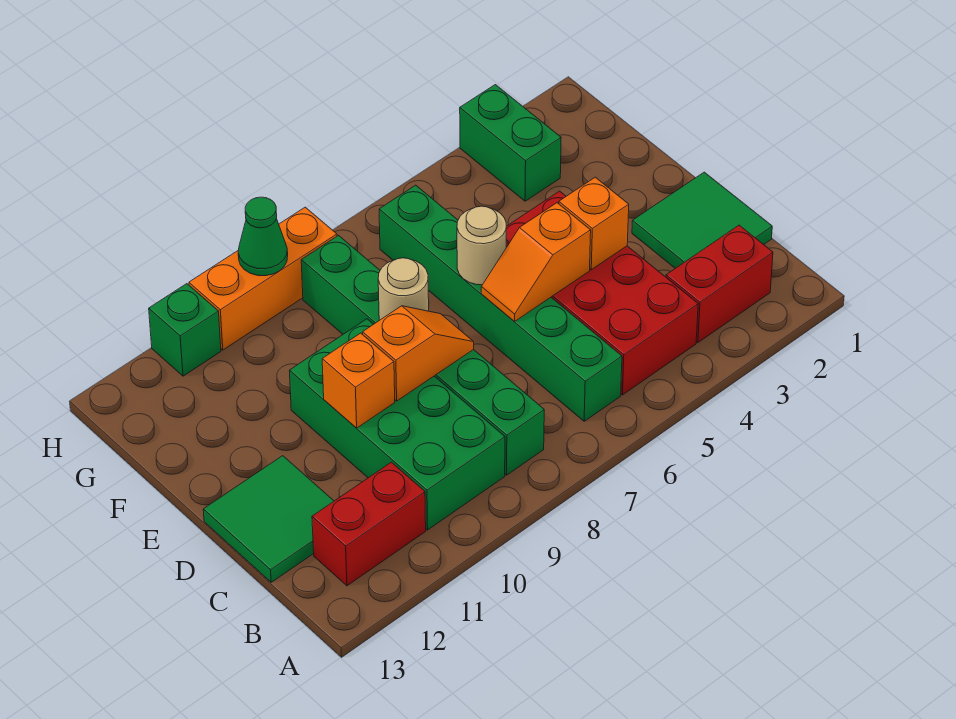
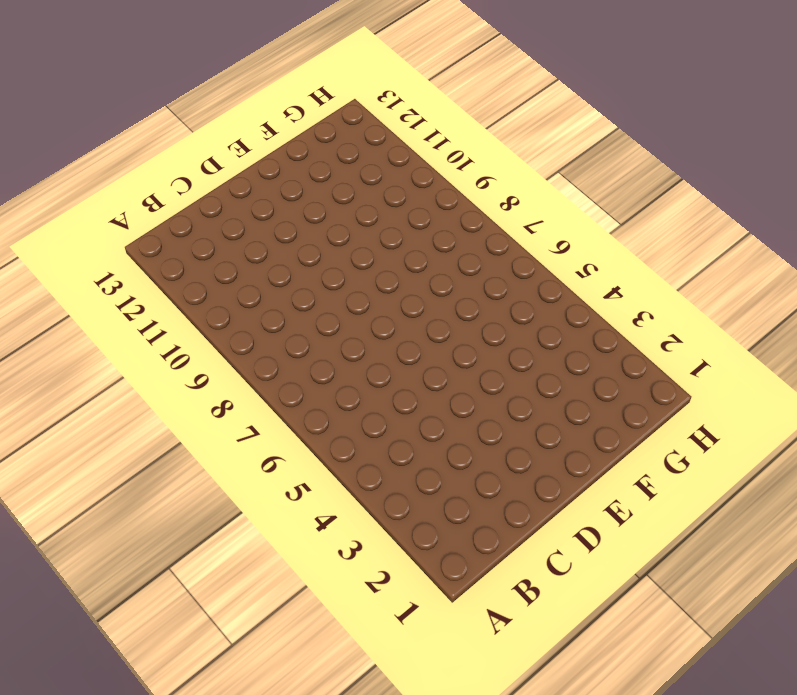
none -> red 1x2 brick [666,225,773,342]
none -> red 2x4 brick [506,191,698,395]
none -> green 1x6 brick [379,185,622,421]

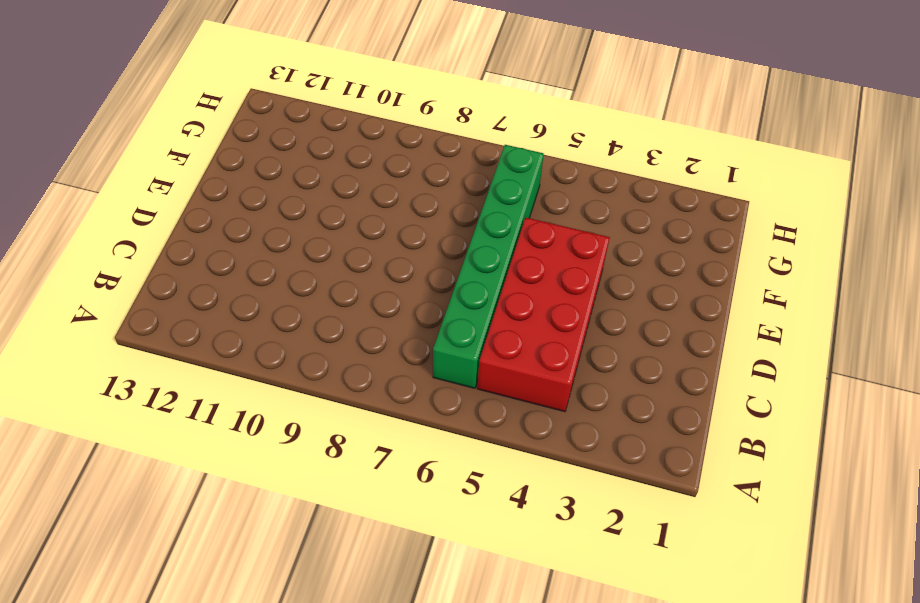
none -> red 1x2 brick [666,225,773,342]
none -> green 1x6 brick [301,236,544,475]
none -> green 2x4 brick [290,319,505,530]

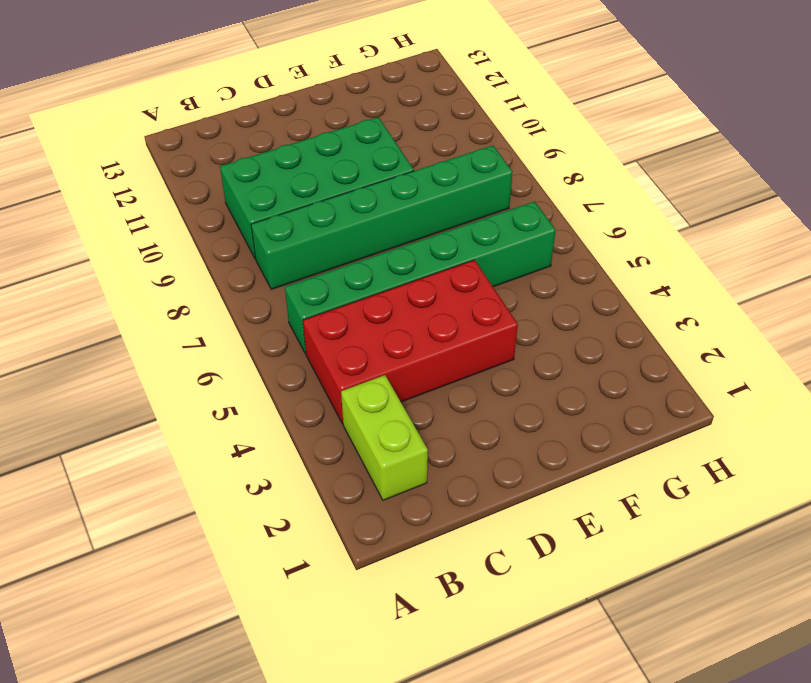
lime 1x2 brick [341,375,428,500] -> red 1x2 brick [666,225,773,342]
none -> red 1x2 brick [312,462,426,586]
none -> green 2x2 tile [632,172,772,268]
none -> green 2x2 tile [203,456,334,582]

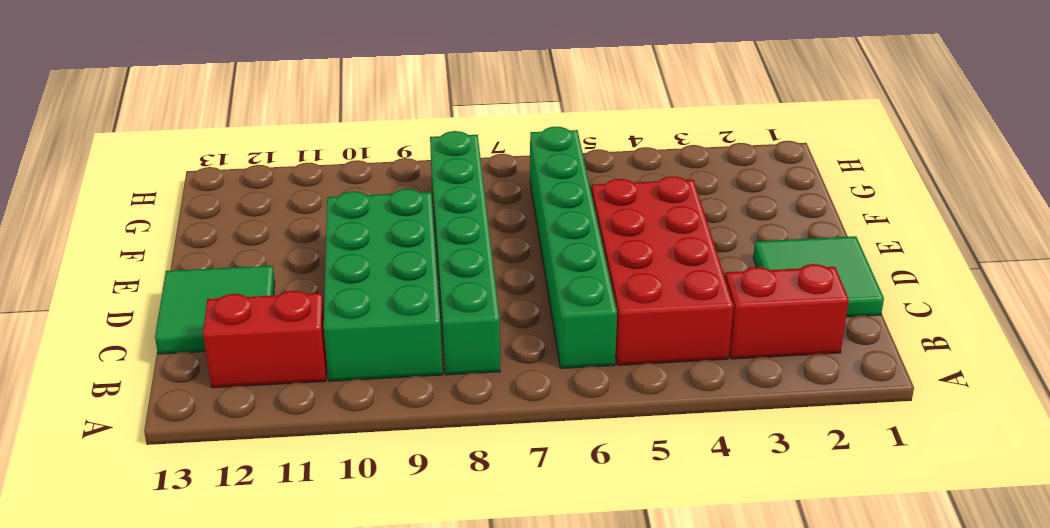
none -> green 1x2 brick [460,85,561,201]
none -> orange 1x3 brick [189,207,337,350]
none -> green 1x1 brick [149,284,221,376]

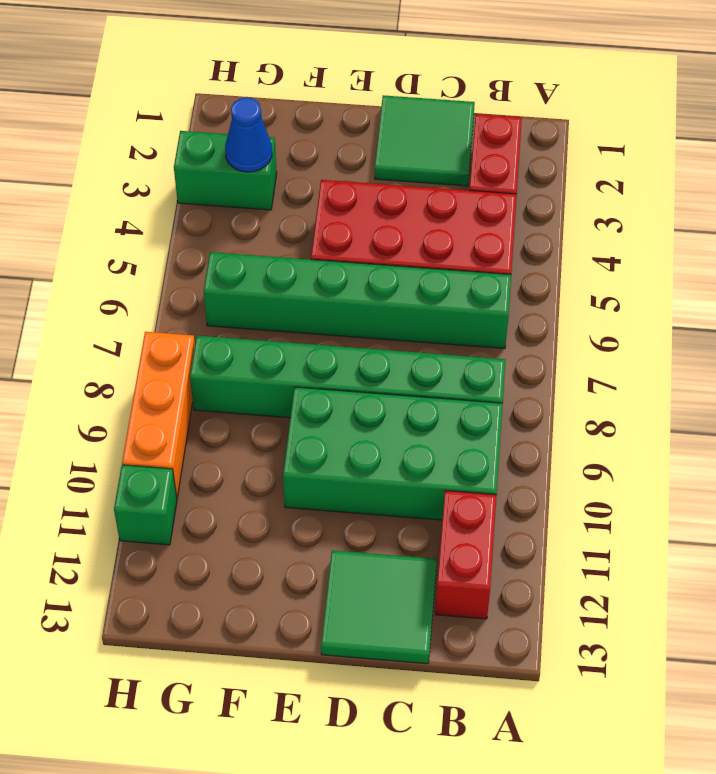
blue 1x1 cone [225,97,272,172] -> none
none -> orange 1x1 brick [559,177,629,270]
none -> orange 1x2 slope [481,203,591,321]
none -> orange 1x2 slope [363,306,474,401]

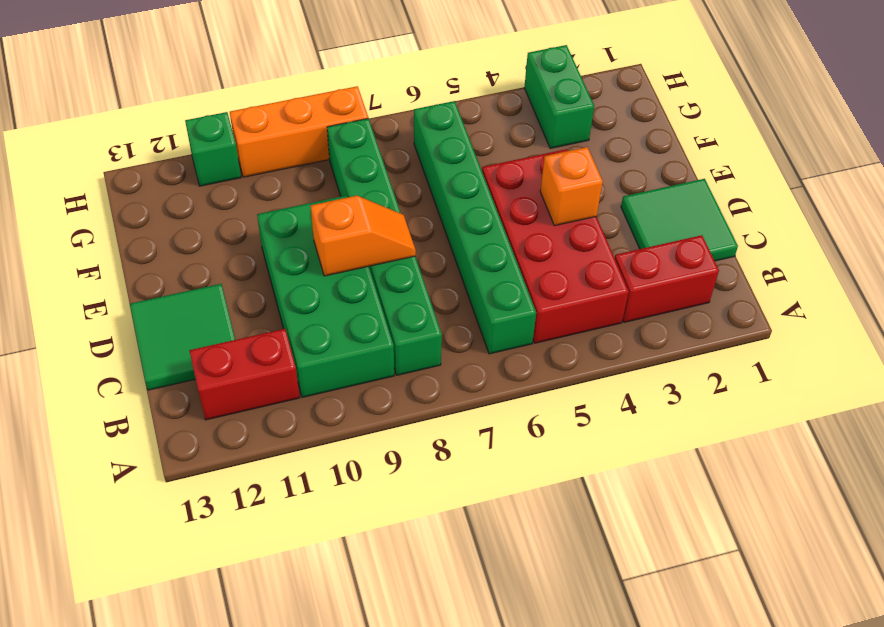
none -> orange 1x2 slope [481,203,591,321]
none -> orange 1x1 brick [322,333,395,428]
none -> tan 1x1 round brick [457,206,506,285]

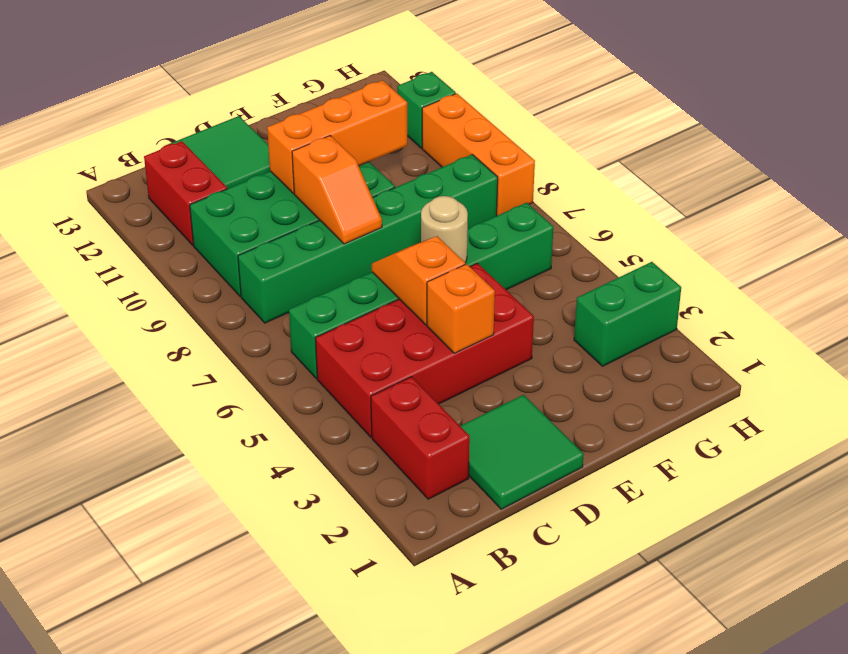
orange 1x3 brick [267,80,407,194] -> orange 1x1 brick [322,333,395,428]
none -> tan 1x1 round brick [378,258,429,320]
none -> green 1x1 cone [238,197,288,276]

